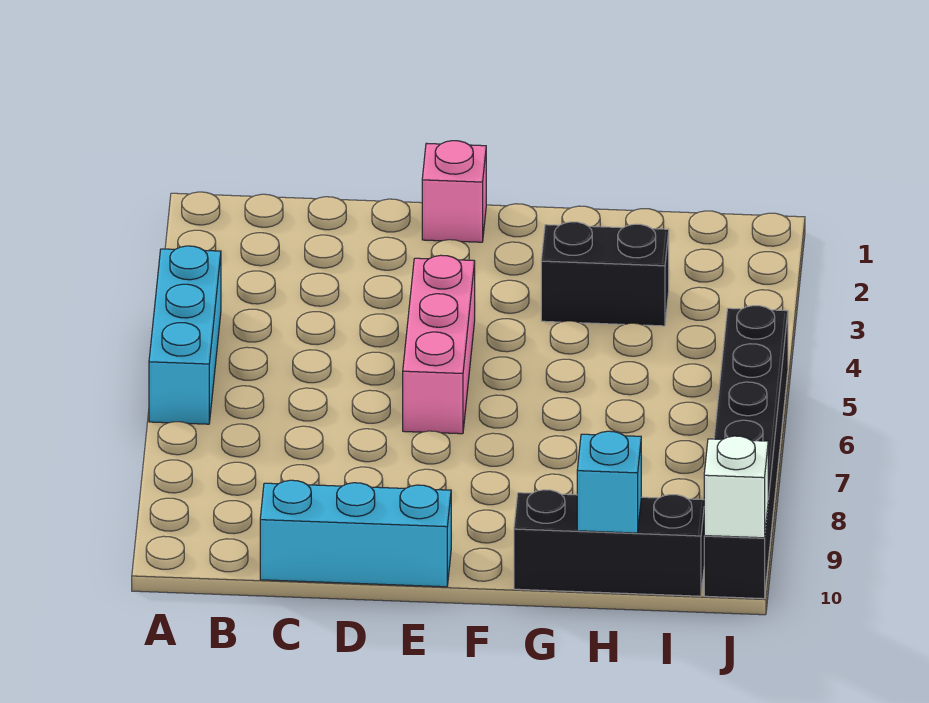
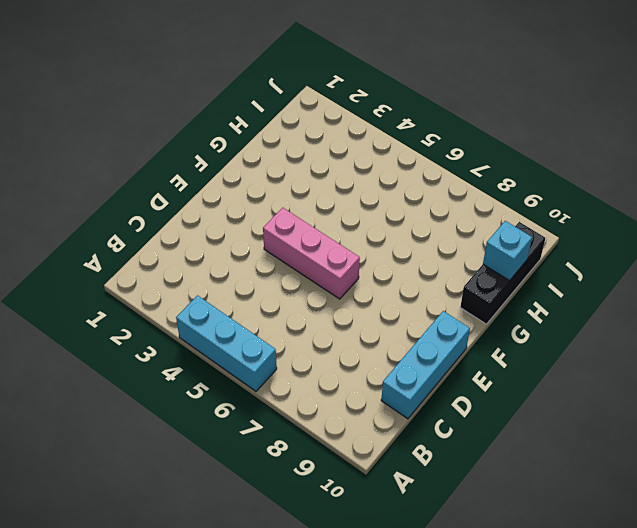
none -> pink 1x1 brick [422,141,486,242]
none -> black 1x2 brick [541,222,669,326]

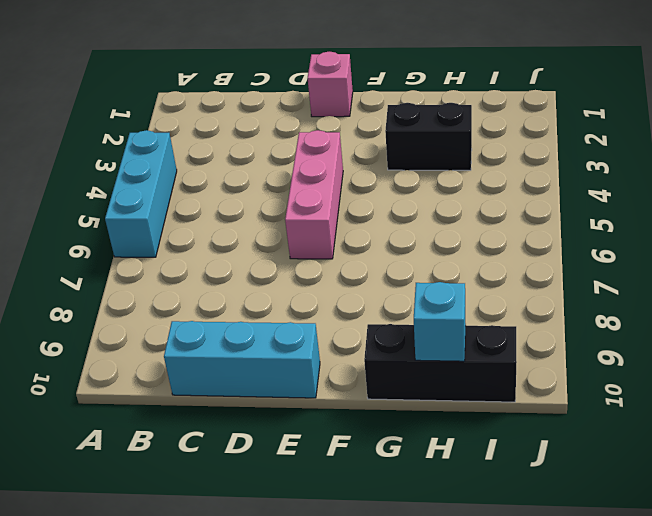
none -> black 1x6 brick [704,306,788,599]
none -> white 1x1 brick [704,436,768,538]

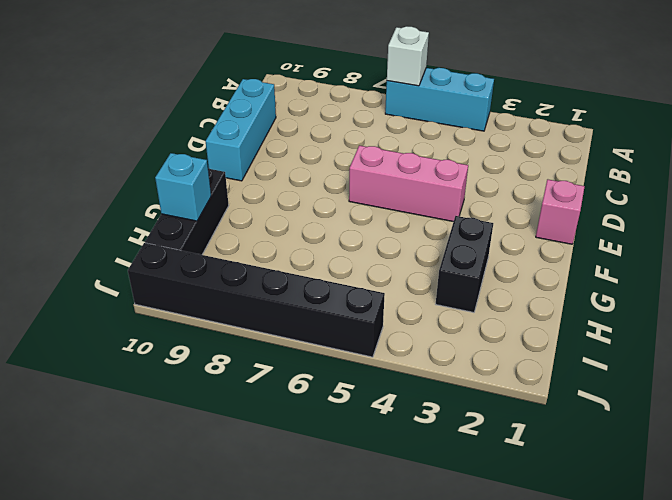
white 1x1 brick [387,26,429,86] -> white 1x1 brick moved to [704,436,768,538]

